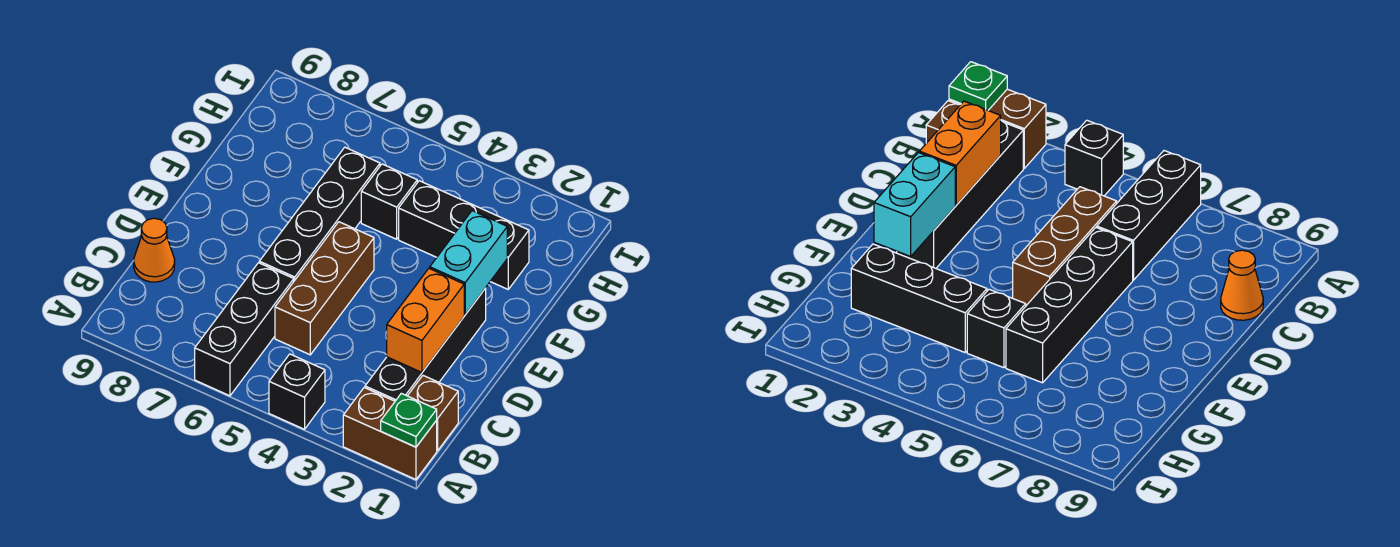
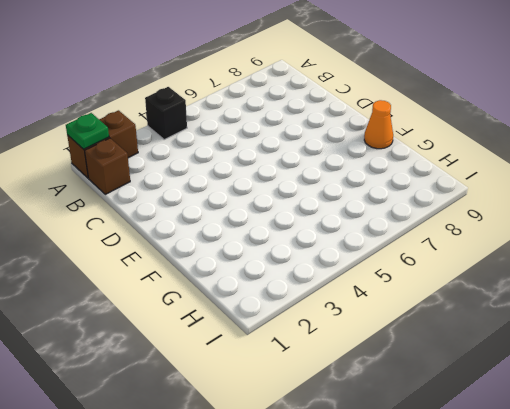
orange 1x1 cone [364,100,393,149] -> orange 1x1 cone moved to [134,218,175,282]
none -> black 1x3 brick [195,263,294,396]
none -> black 1x4 brick [365,288,486,401]
none -> brown 1x3 brick [275,222,374,355]

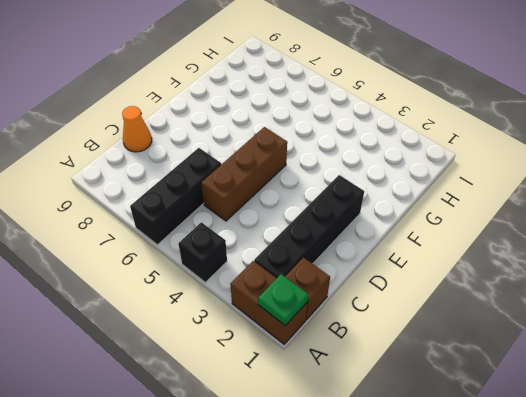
none -> black 1x4 brick [259,147,380,281]
none -> black 1x3 brick [399,181,529,289]
none -> black 1x1 brick [361,164,417,239]

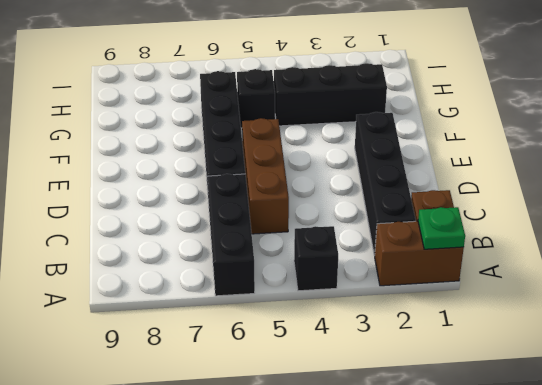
none -> orange 1x1 cone [134,218,175,282]
none -> orange 1x2 brick [387,268,464,372]
none -> cyan 1x2 brick [430,211,507,315]

